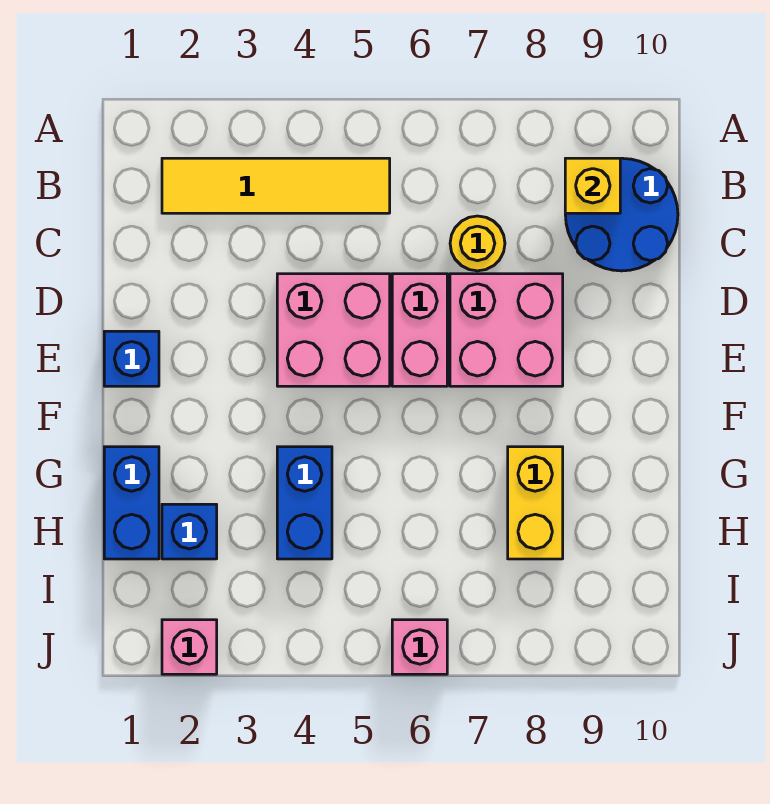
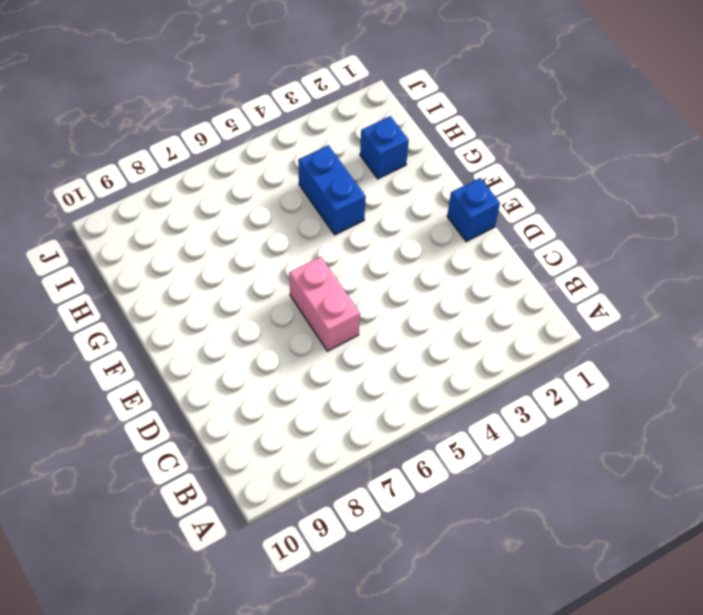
none -> yellow 1x4 tile [162,158,390,213]
none -> blue 2x2 round brick [565,158,678,271]
none -> yellow 1x1 round brick [450,216,505,271]

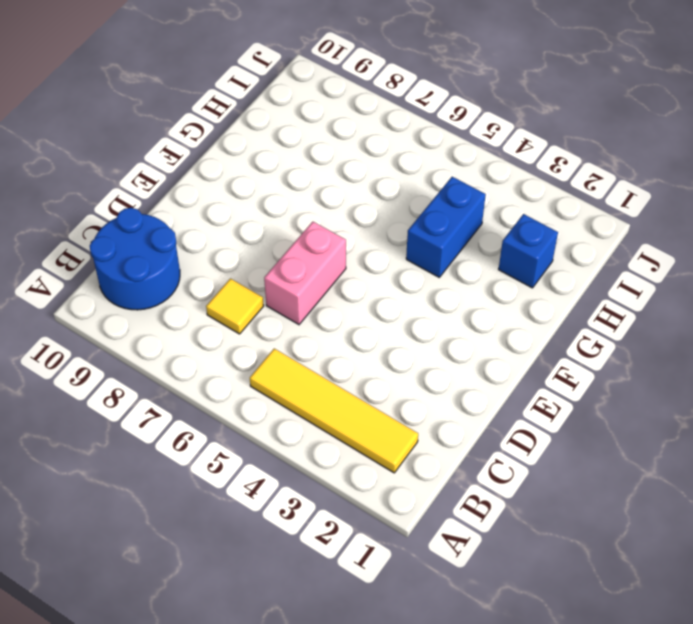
yellow 1x1 tile [206,279,264,334] -> yellow 1x1 round brick [450,216,505,271]
none -> pink 2x2 brick [277,274,390,386]
none -> pink 2x2 brick [450,274,563,386]
none -> blue 1x1 brick [104,331,159,386]

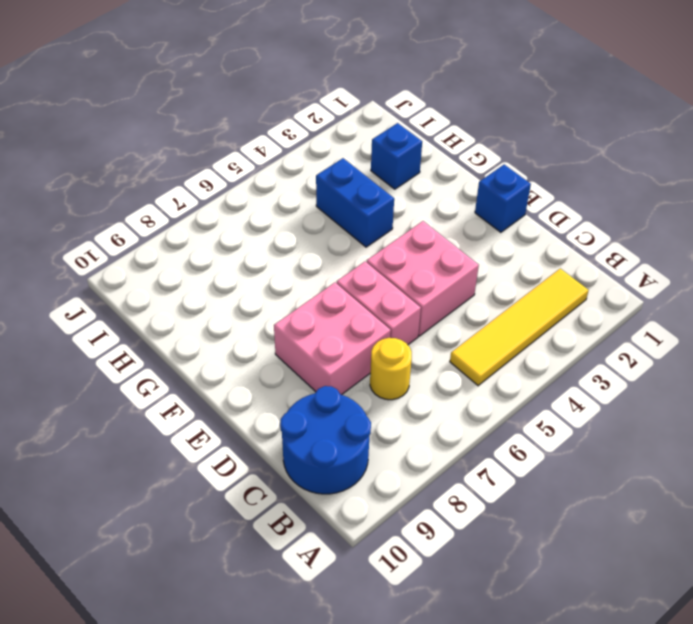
none -> blue 1x2 brick [104,447,159,559]
none -> yellow 1x2 brick [508,447,563,559]
none -> pink 1x1 brick [162,620,217,674]

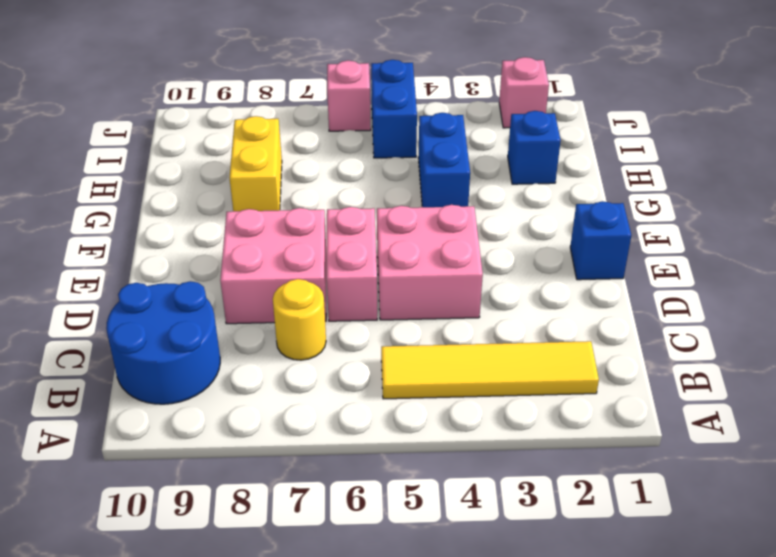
blue 1x2 brick [371,60,417,158] -> blue 1x2 brick moved to [104,447,159,559]
none -> yellow 1x1 brick [565,158,620,213]

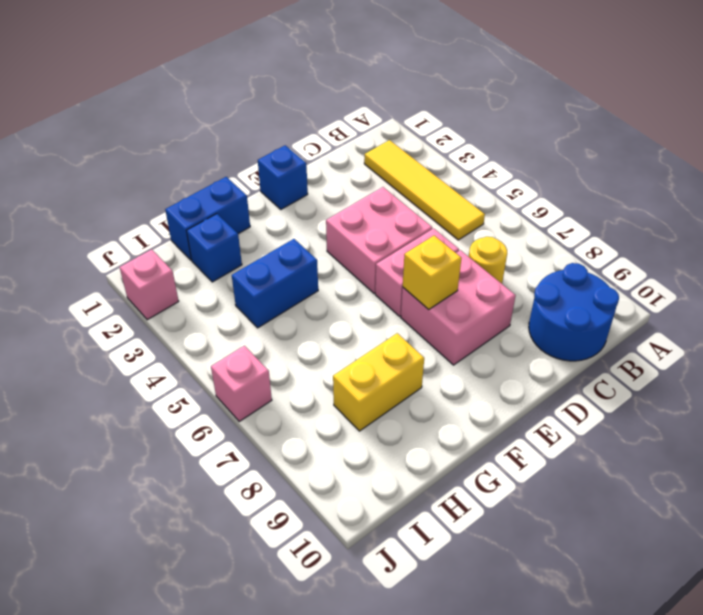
yellow 1x1 brick [403,235,461,310] -> yellow 1x1 brick moved to [565,158,620,213]

